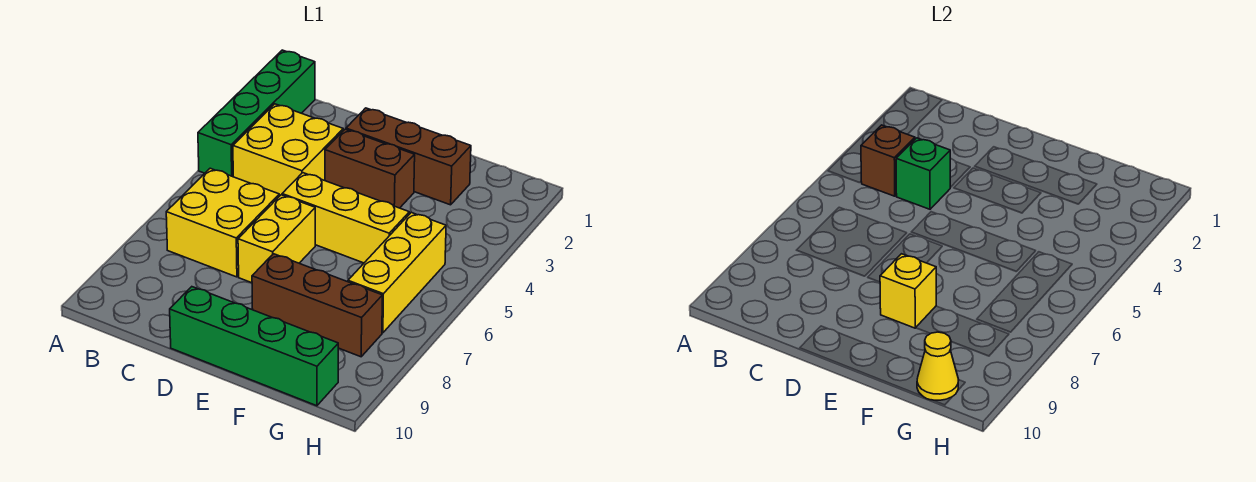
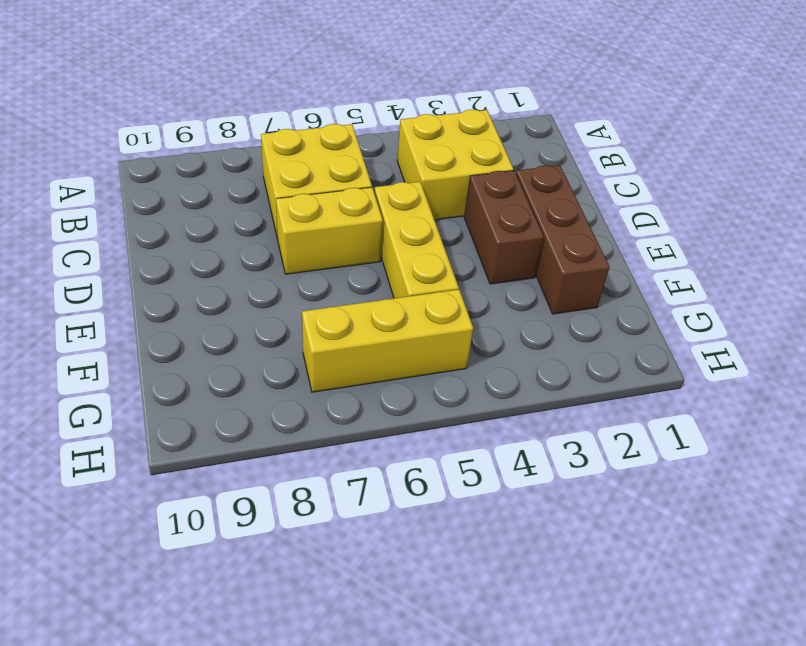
none -> green 1x4 brick [198,50,315,177]
none -> green 1x4 brick [170,287,338,406]
none -> brown 1x3 brick [252,254,382,357]

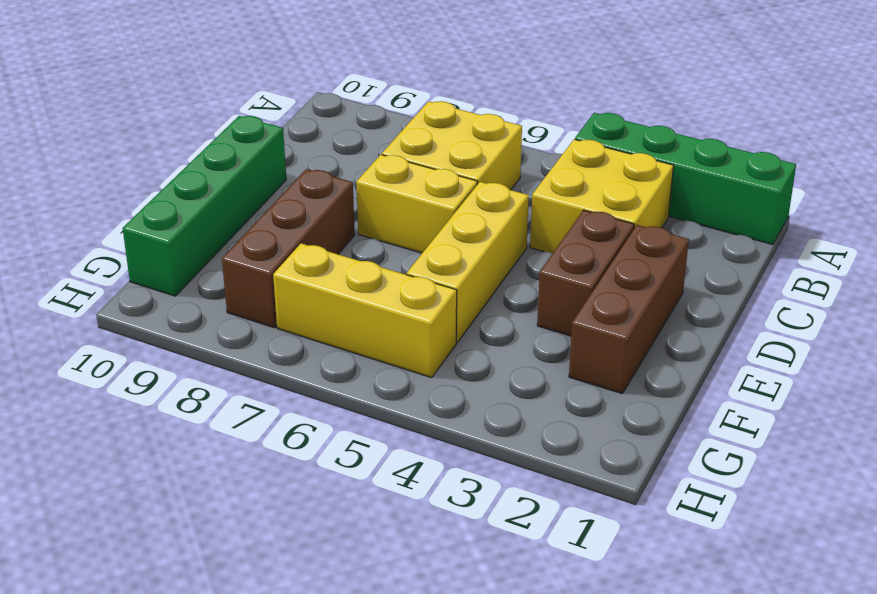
none -> brown 1x1 brick [861,125,915,196]
none -> green 1x1 brick [896,138,950,209]
none -> yellow 1x1 brick [880,254,936,328]

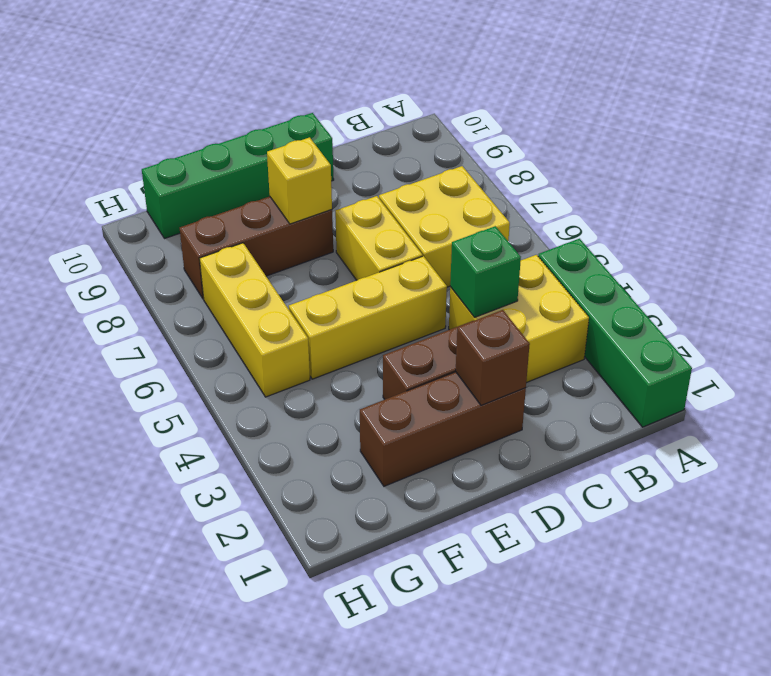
brown 1x1 brick [456,310,530,406] -> brown 1x1 brick moved to [861,125,915,196]
none -> yellow 1x1 cone [917,332,959,400]

